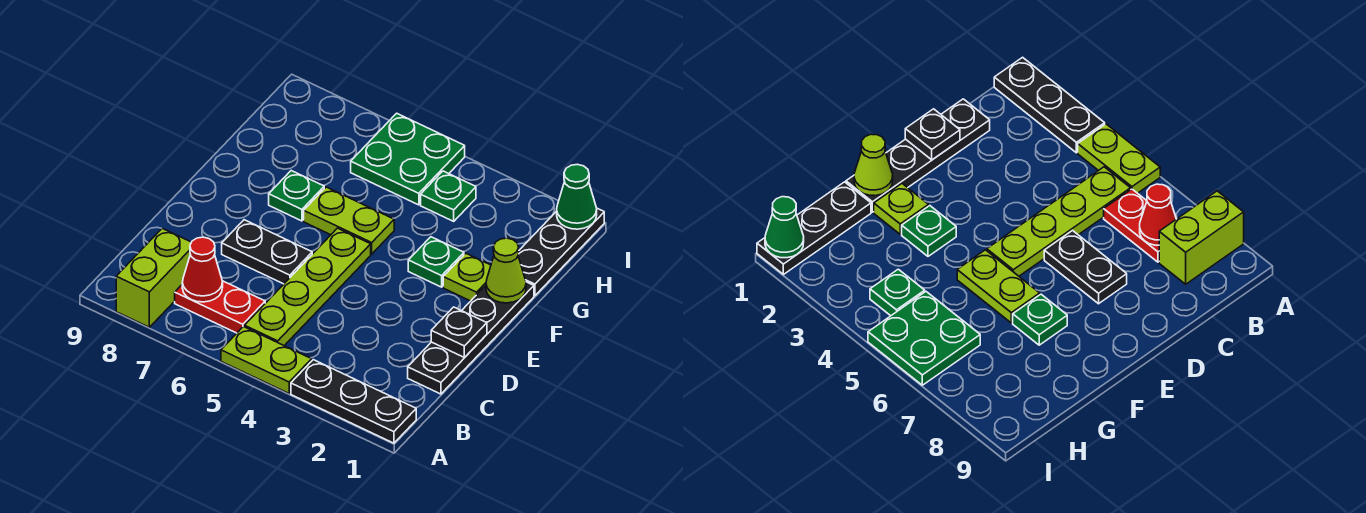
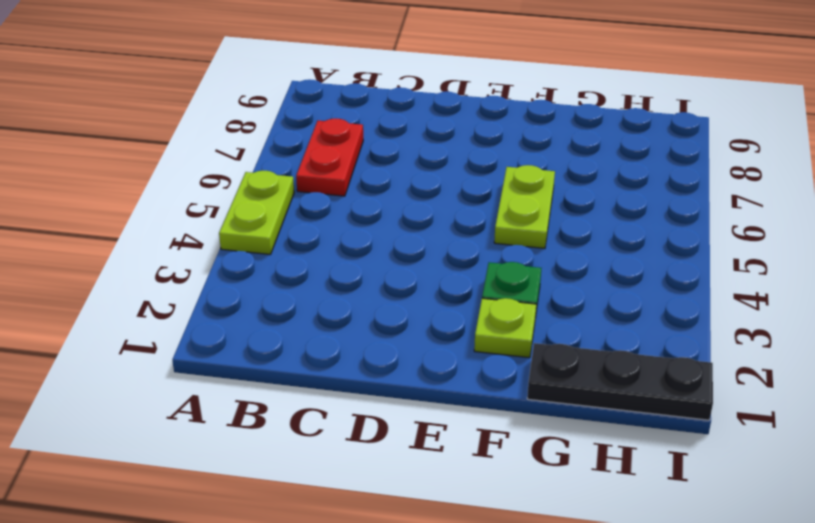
none -> black 1x3 plate [291,360,416,443]
none -> lime 1x2 brick [116,228,191,327]
none -> lime 1x4 plate [245,228,371,346]

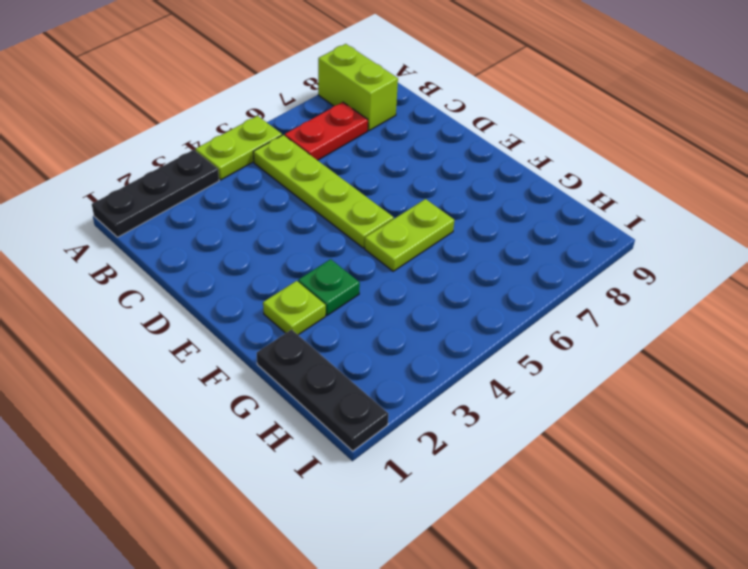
none -> black 1x4 plate [408,282,534,394]
none -> black 1x2 plate [222,220,312,284]
none -> green 1x1 plate [269,171,324,221]

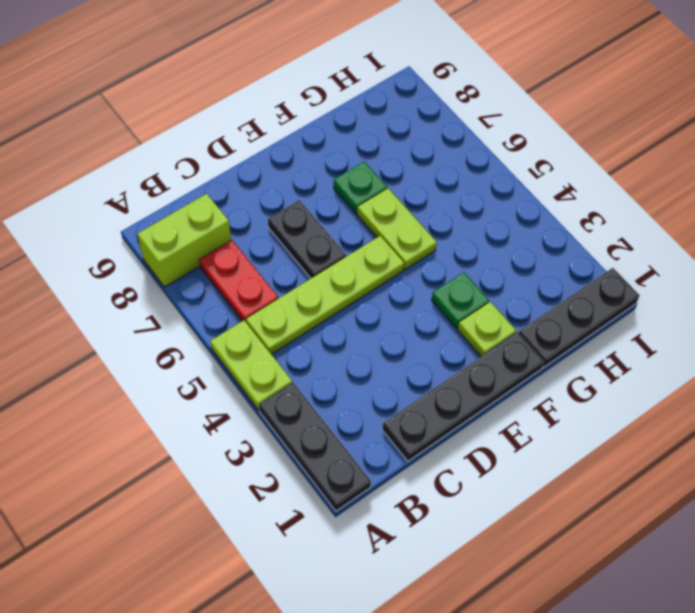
none -> green 1x1 plate [421,171,476,221]
none -> green 2x2 plate [351,113,465,205]
none -> red 1x1 cone [182,237,223,302]

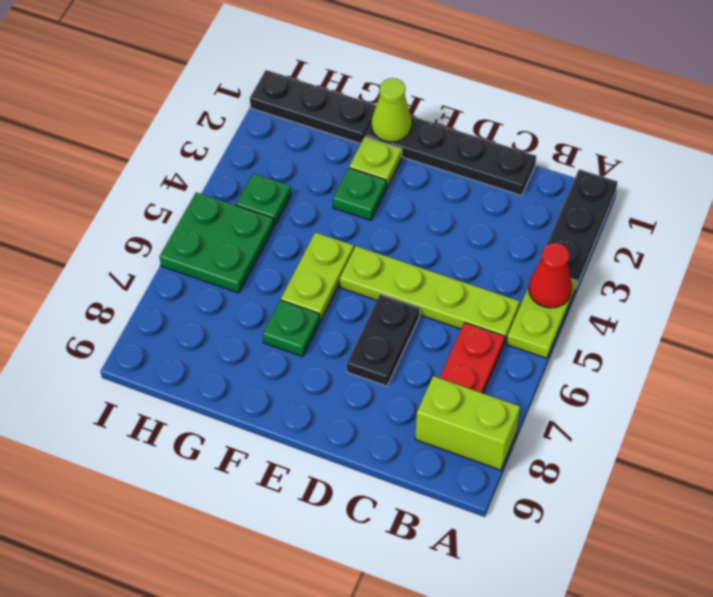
red 1x1 cone [529,243,572,308] -> red 1x1 cone moved to [182,237,223,302]
none -> black 1x1 plate [431,307,487,358]
none -> green 1x1 cone [557,164,597,229]

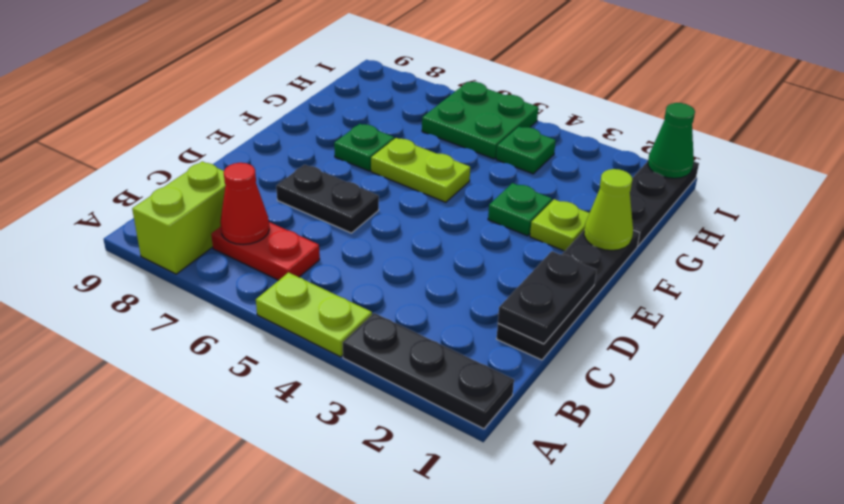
black 1x2 plate [498,251,597,344] -> black 1x1 plate [431,307,487,358]
none -> lime 1x4 plate [245,228,371,346]

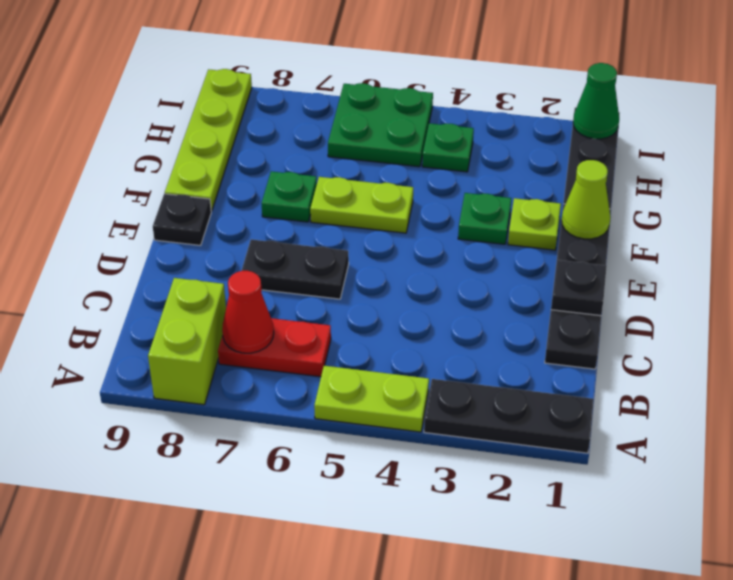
black 1x1 plate [153,194,211,245] -> none
lime 1x4 plate [165,69,252,211] -> lime 1x4 plate moved to [245,228,371,346]

